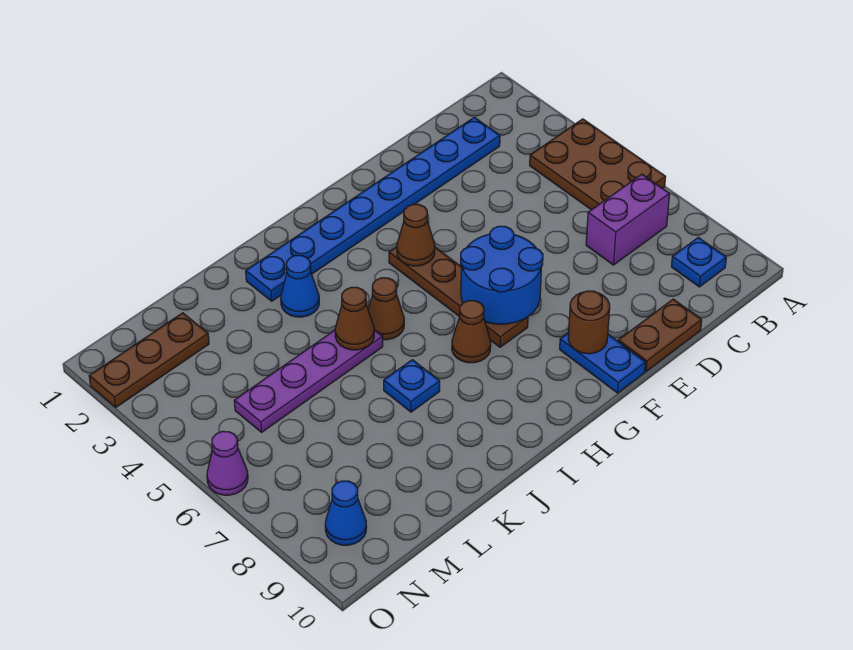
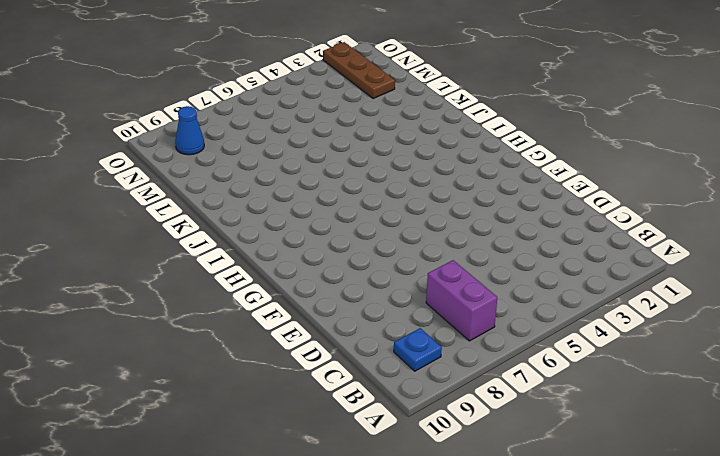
none -> brown 2x3 plate [530,119,666,210]
none -> blue 1x8 plate [246,117,500,301]
none -> brown 1x2 plate [618,299,702,371]

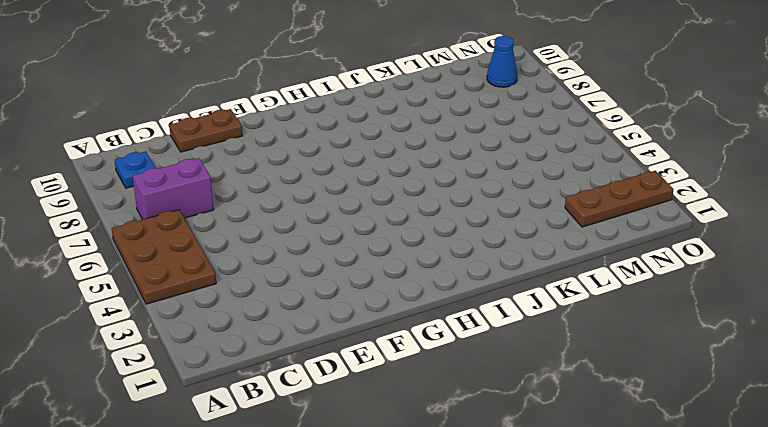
none -> blue 1x8 plate [246,117,500,301]
none -> blue 1x2 plate [560,333,646,393]
none -> brown 1x4 plate [389,247,528,347]

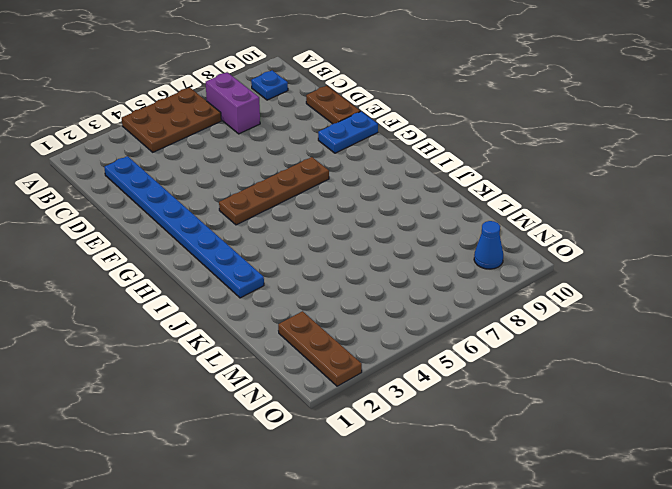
none -> brown 1x1 cone [452,301,491,363]
none -> brown 1x1 cone [368,278,404,340]
none -> blue 1x1 cone [281,255,319,317]

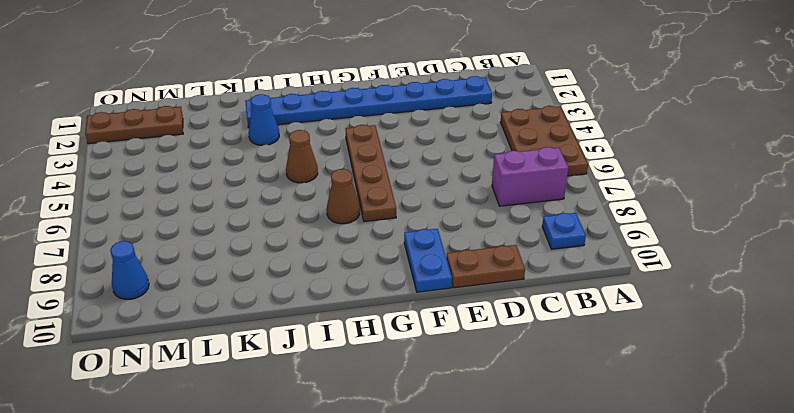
none -> purple 1x4 plate [234,330,383,432]
none -> blue 1x1 plate [384,360,440,412]
none -> purple 1x1 cone [207,431,248,495]

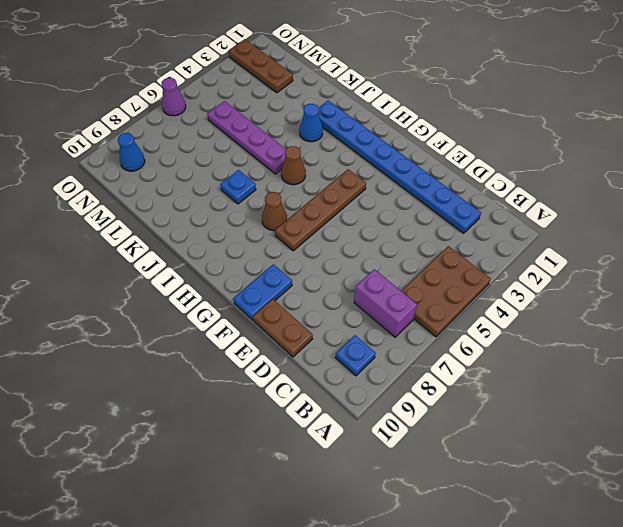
none -> blue 2x2 round brick [461,226,543,324]
none -> brown 1x1 round brick [568,291,610,354]
none -> brown 1x1 cone [397,204,435,266]

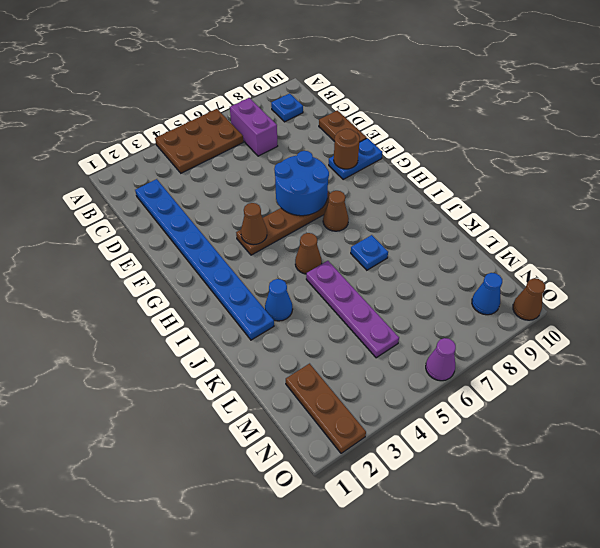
brown 1x1 cone [513,278,545,320] -> brown 1x1 cone moved to [335,287,374,350]

